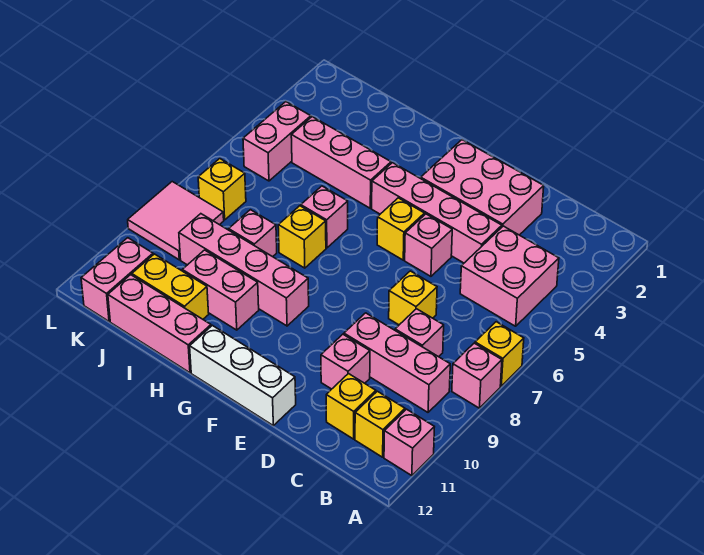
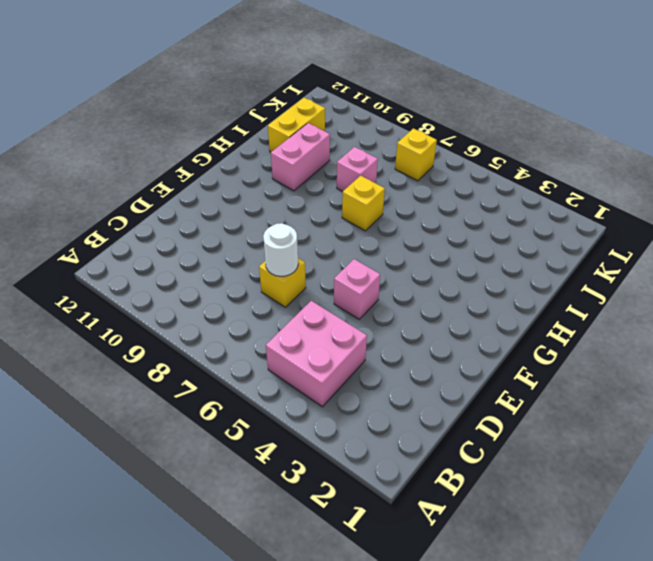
white 1x1 round brick [263,223,298,276] -> none
none -> yellow 1x1 brick [475,322,524,386]
none -> pink 1x1 brick [452,343,502,408]
none -> pink 1x1 brick [384,409,434,476]

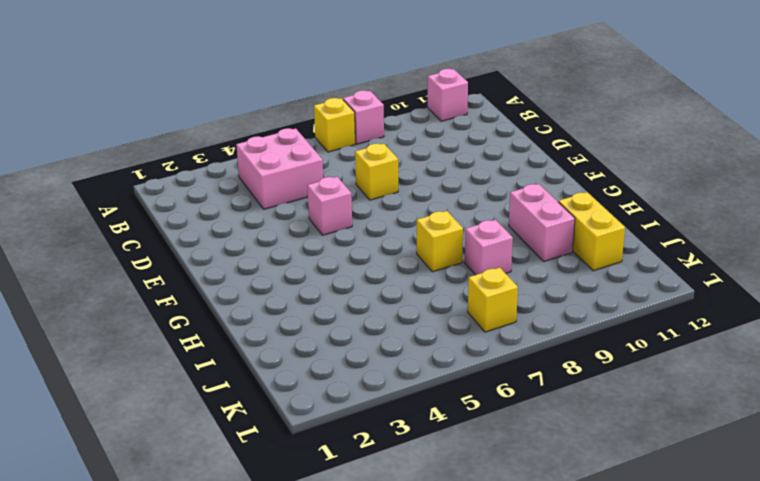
none -> pink 1x3 brick [344,313,450,412]
none -> yellow 1x1 brick [355,391,405,457]
none -> pink 1x1 brick [395,309,444,357]

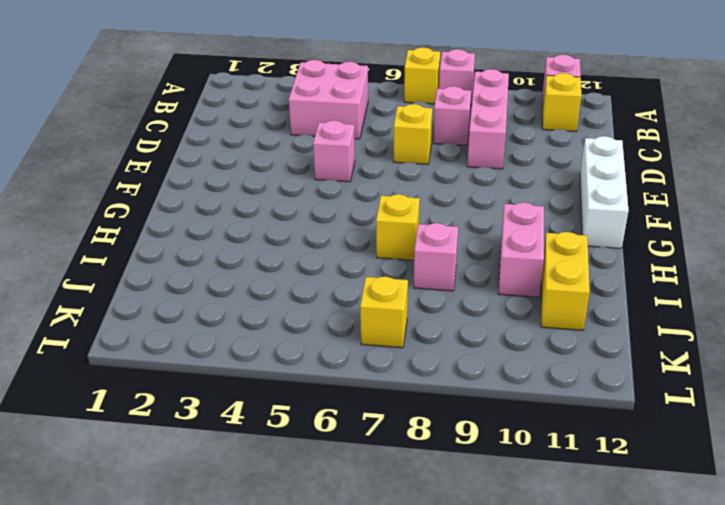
none -> yellow 1x1 brick [326,374,376,439]
none -> pink 2x3 brick [421,140,544,235]
none -> pink 1x4 brick [372,163,502,263]

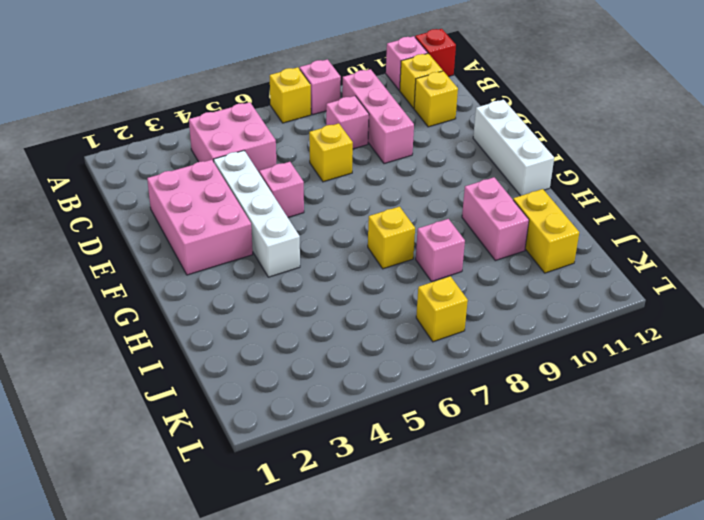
red 1x1 brick [415,29,456,77] -> none
white 1x4 brick [214,151,300,277] -> pink 1x4 brick [372,163,502,263]
none -> pink 1x1 brick [321,334,370,389]
none -> yellow 1x1 brick [377,198,425,260]
none -> pink 1x4 brick [179,214,309,326]

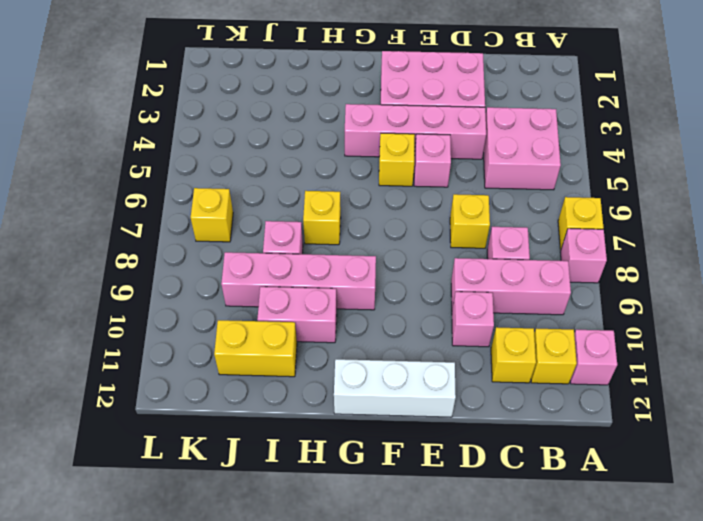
none -> pink 1x3 brick [291,117,391,208]
none -> pink 1x1 brick [301,186,348,248]
none -> pink 1x3 brick [108,275,211,373]

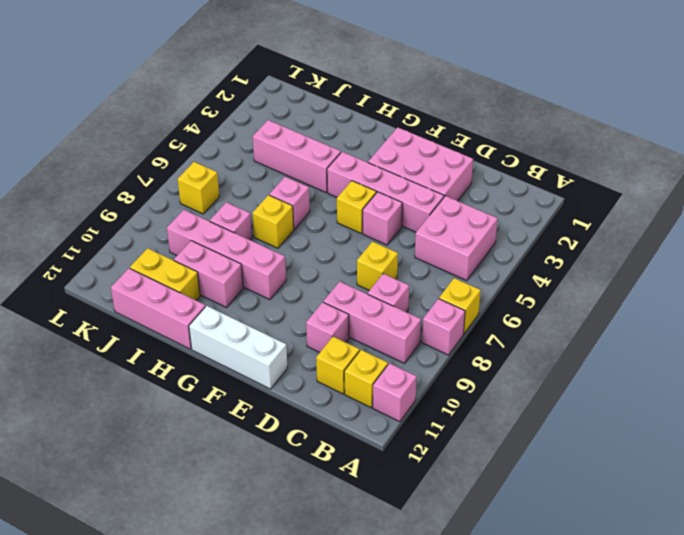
none -> pink 1x2 brick [243,102,311,181]
none -> pink 2x2 tile [128,182,224,260]
none -> pink 1x2 brick [81,238,153,321]

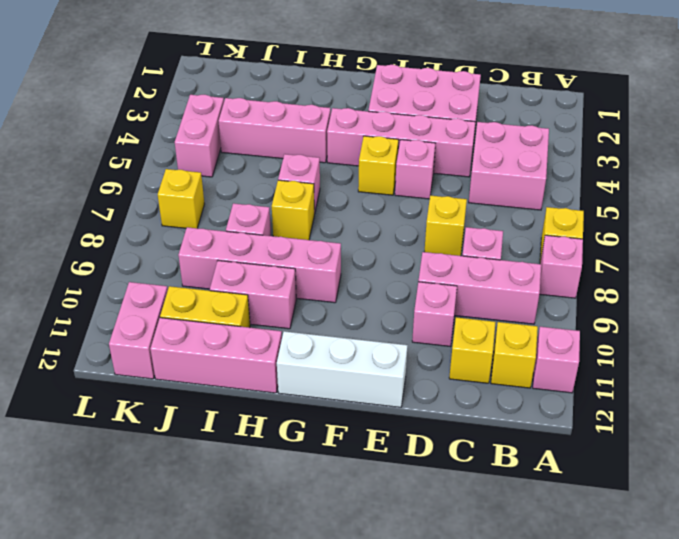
none -> pink 2x2 tile [128,182,224,260]

